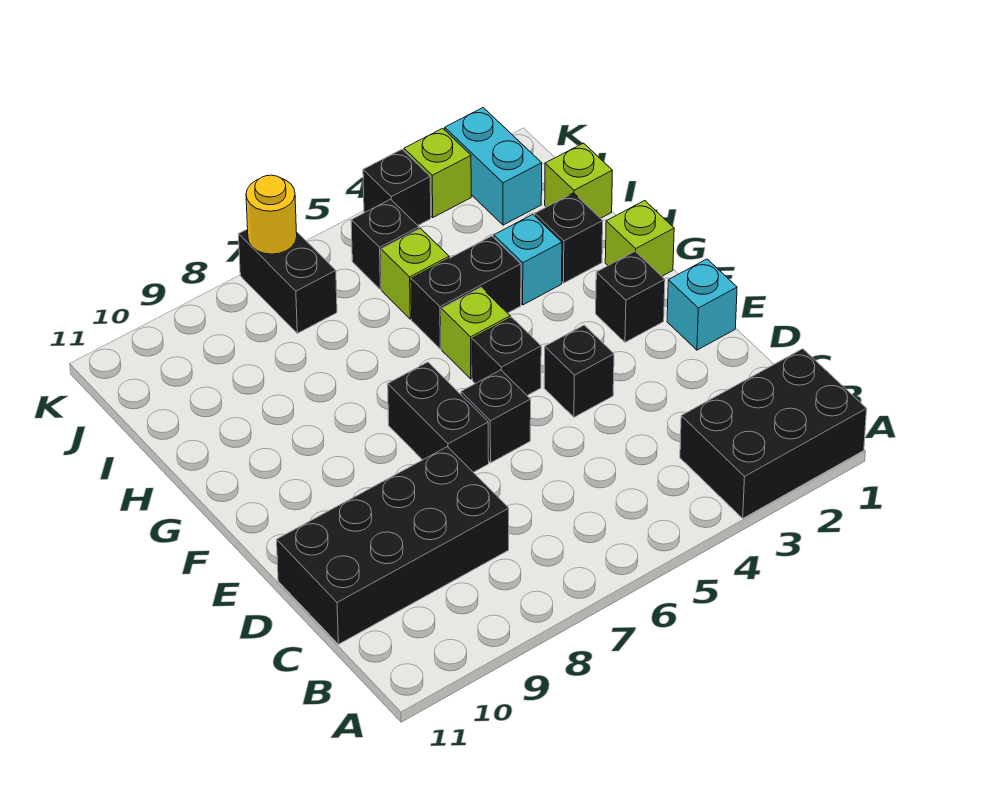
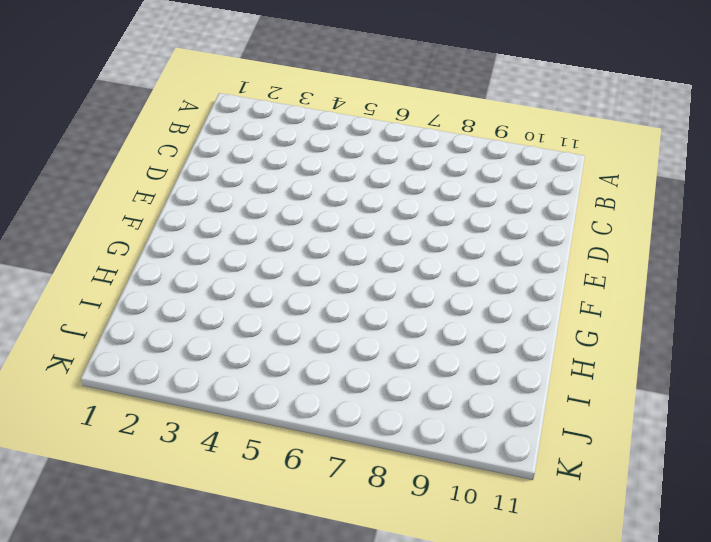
none -> black 2x3 brick [680,349,867,518]
none -> black 2x4 brick [277,447,509,644]
none -> cyan 1x1 brick [667,259,737,350]

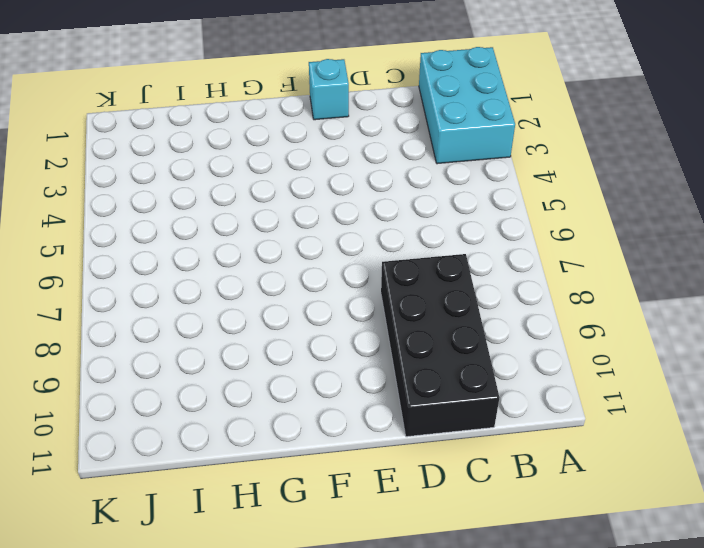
cyan 2x3 brick [419,47,515,164] -> black 2x3 brick [680,349,867,518]
none -> black 1x1 brick [544,325,614,417]
none -> black 1x1 brick [461,370,531,463]
none -> black 1x2 brick [388,362,489,472]

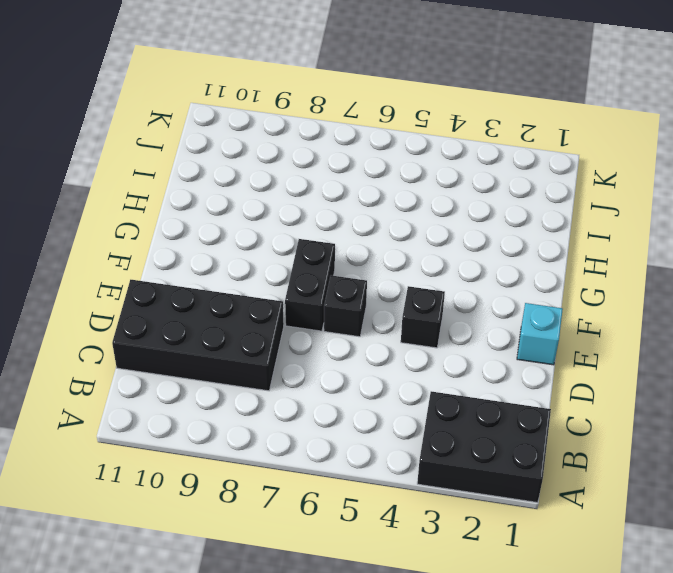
none -> black 1x1 brick [596,251,665,342]
none -> black 1x1 brick [472,317,541,395]
none -> lime 1x1 brick [605,201,674,276]

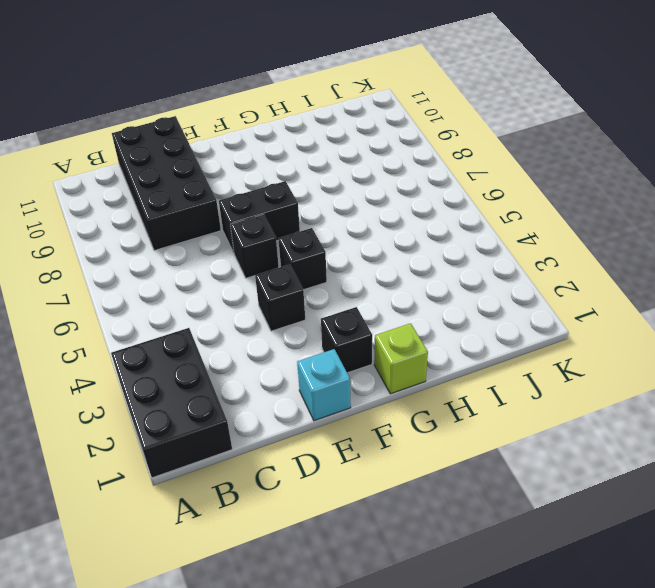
none -> lime 1x1 brick [441,288,510,379]
none -> black 1x1 brick [535,193,603,283]
none -> cyan 1x1 brick [494,215,562,305]

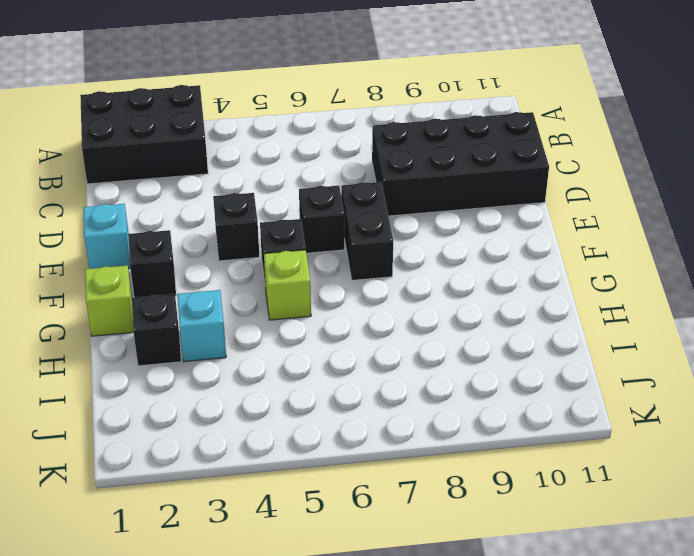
none -> black 1x2 brick [411,236,521,349]
none -> lime 1x1 brick [545,143,612,218]
none -> lime 1x1 brick [381,228,449,319]

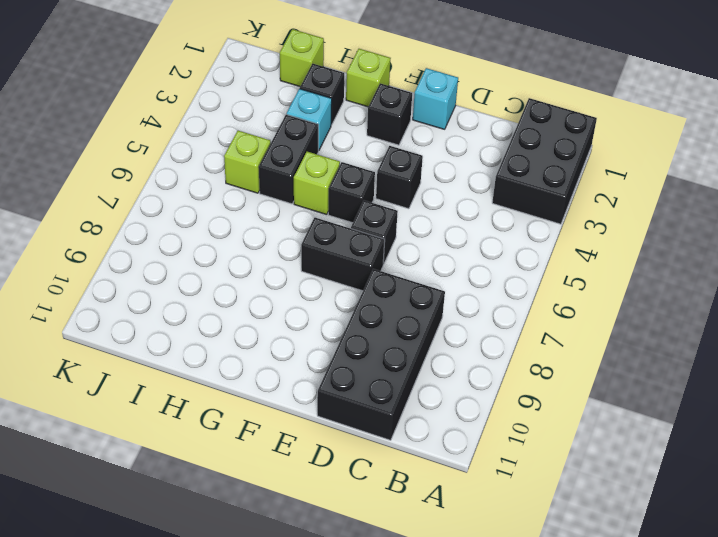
none -> cyan 1x2 brick [445,108,542,225]
none -> black 1x1 brick [351,199,419,290]
none -> black 1x2 brick [238,229,337,333]

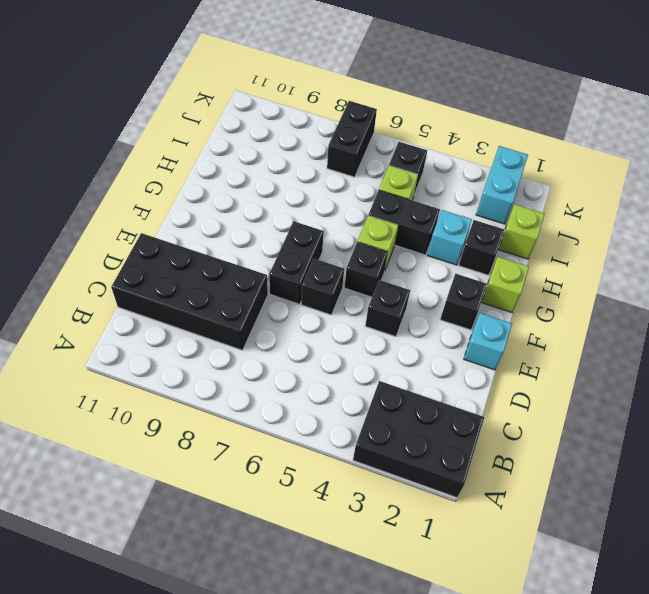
none -> lime 1x1 brick [404,128,471,217]
none -> black 1x1 brick [363,150,431,225]
none -> yellow 1x1 round brick [246,175,297,254]

